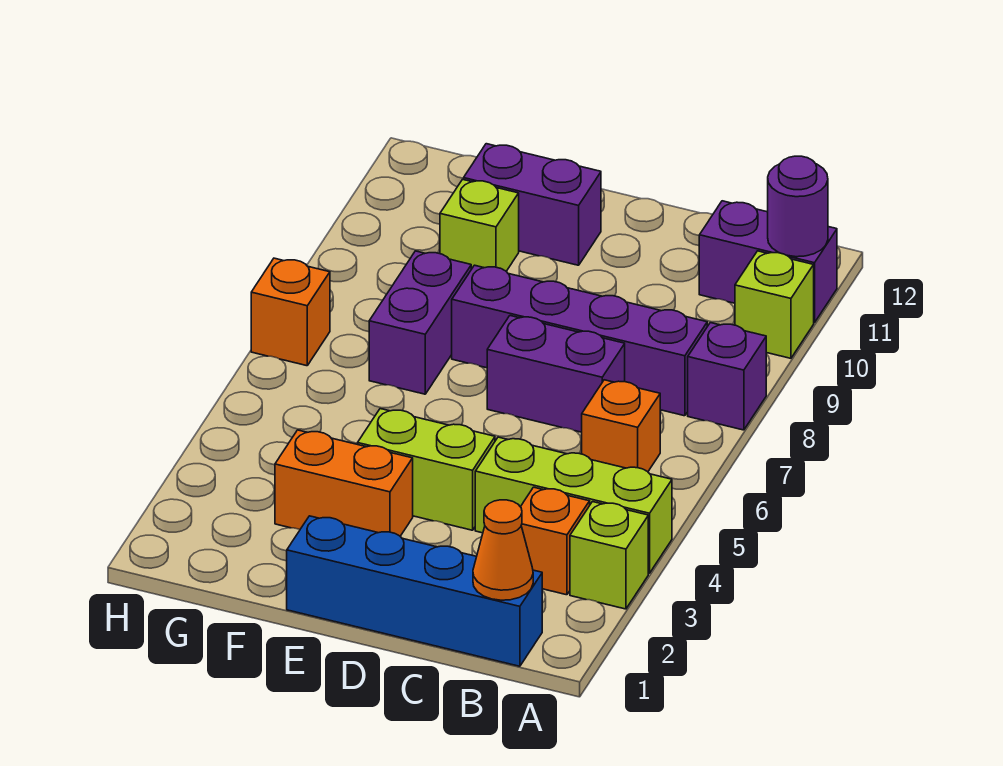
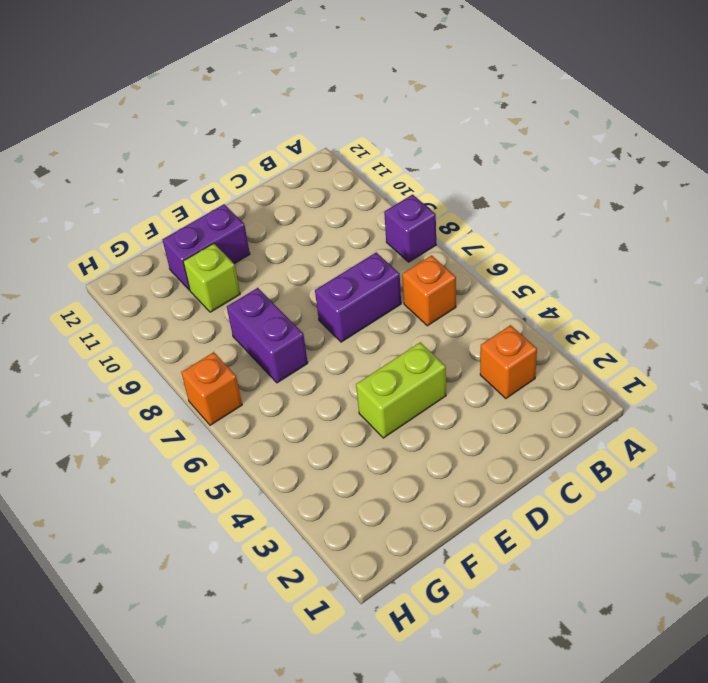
none -> lime 1x1 brick [570,502,648,609]
none -> lime 1x3 brick [475,437,672,573]
none -> lime 1x1 brick [735,251,814,358]

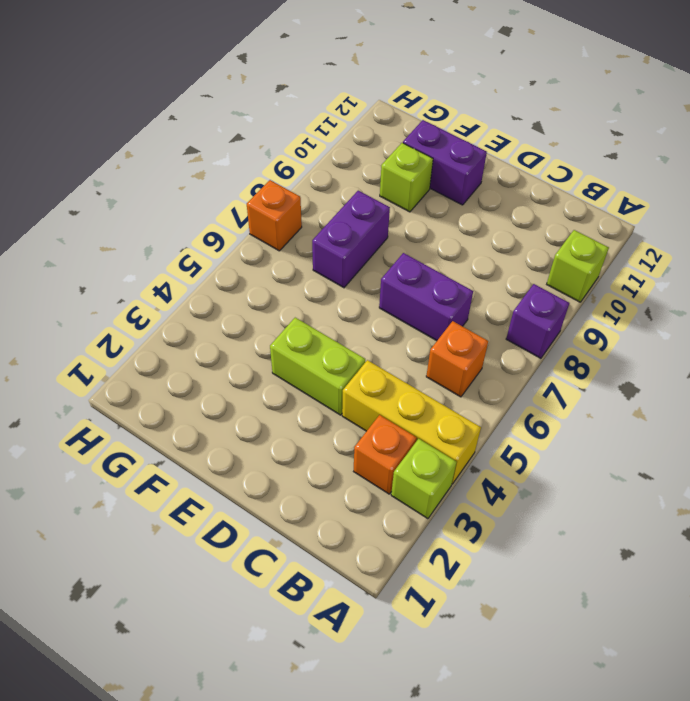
yellow 1x3 brick [342,360,481,484] -> lime 1x3 brick [475,437,672,573]
none -> purple 1x2 brick [699,201,837,323]
none -> blue 1x4 brick [287,516,542,666]
none -> purple 1x4 brick [452,265,707,416]

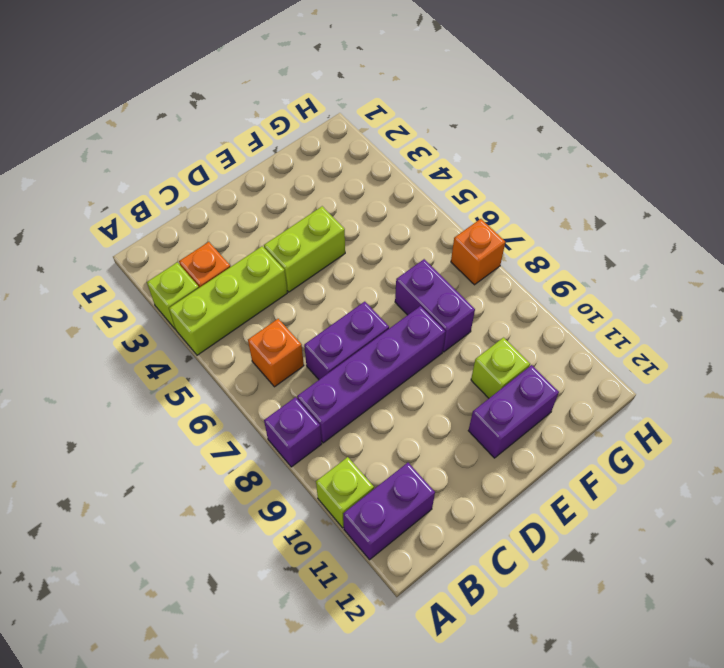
none -> blue 1x4 brick [287,516,542,666]
none -> orange 1x2 brick [275,430,413,536]
none -> purple 1x1 round brick [768,156,828,257]

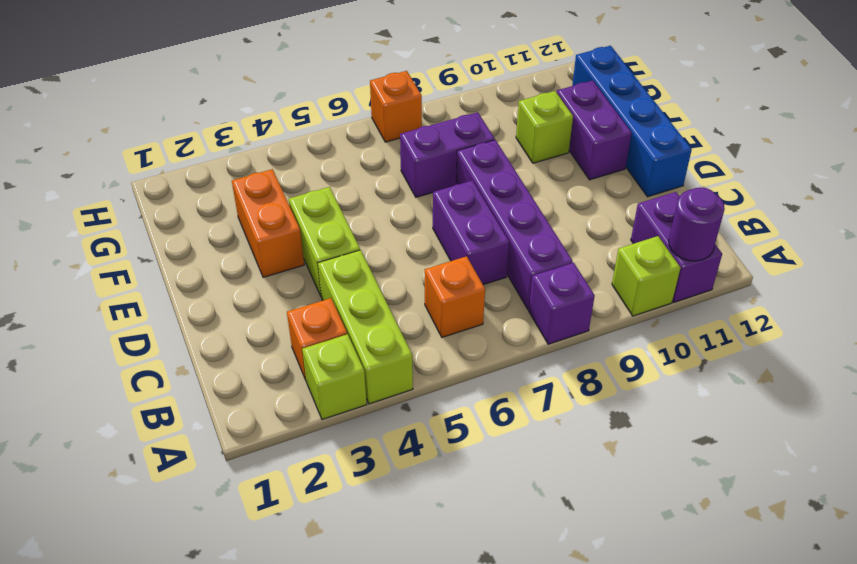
blue 1x4 brick [572,46,692,197] -> blue 1x4 brick moved to [287,516,542,666]
none -> orange 1x1 cone [473,500,533,600]

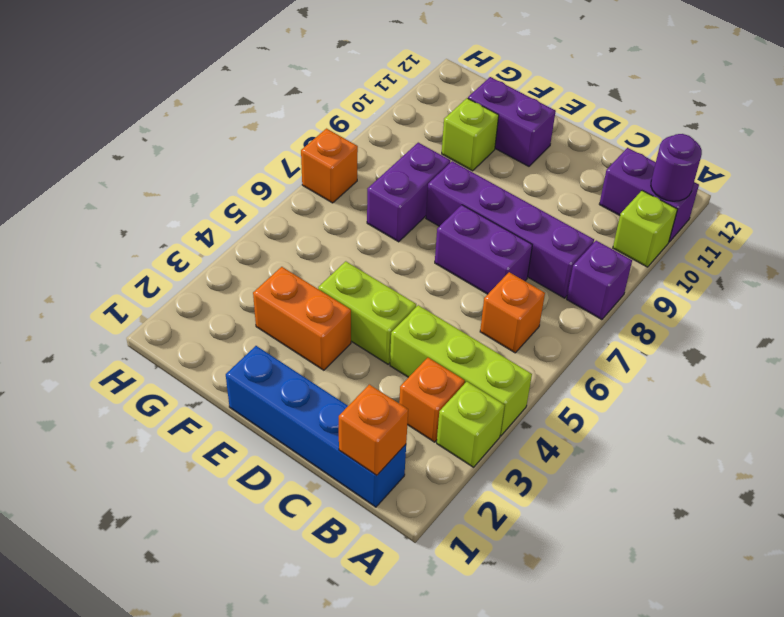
orange 1x1 brick [339,384,408,475] -> orange 1x1 cone [473,500,533,600]

